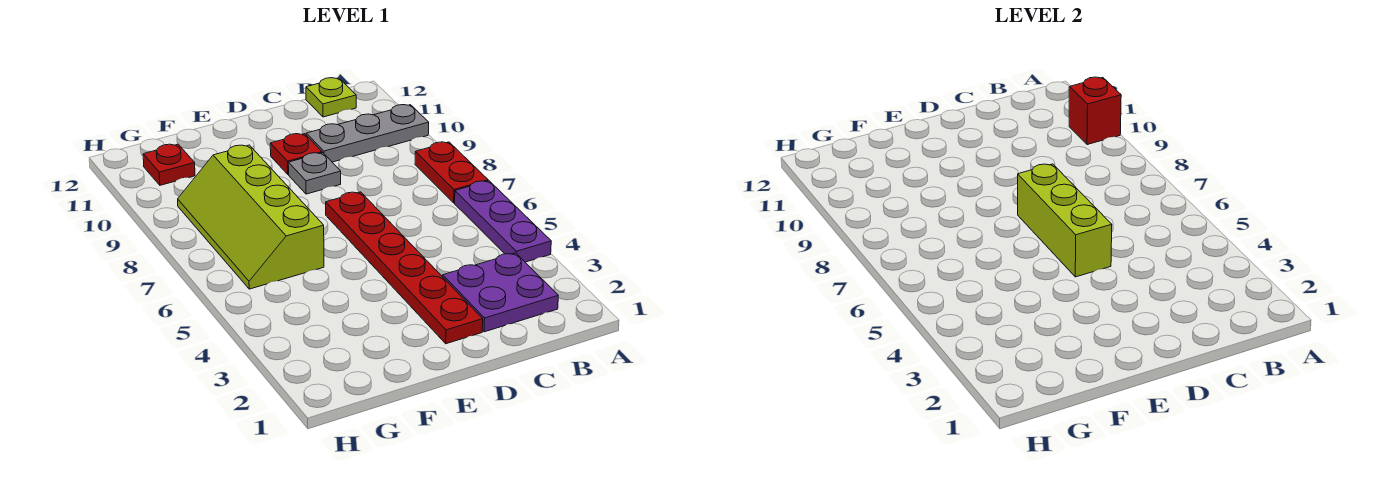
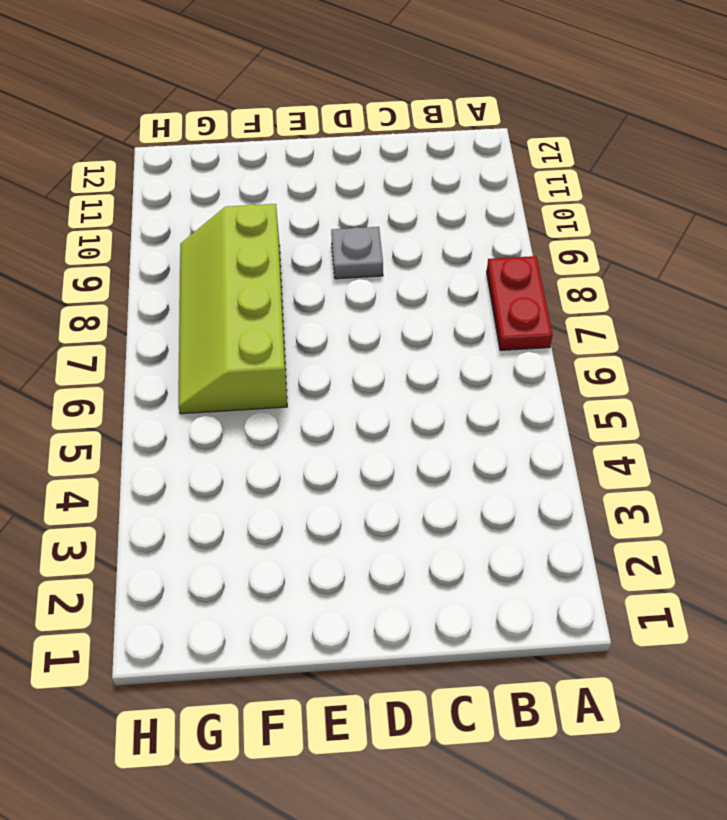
none -> purple 1x3 plate [455,181,551,262]
none -> grey 1x3 plate [306,105,429,162]
none -> purple 2x2 plate [443,253,558,332]

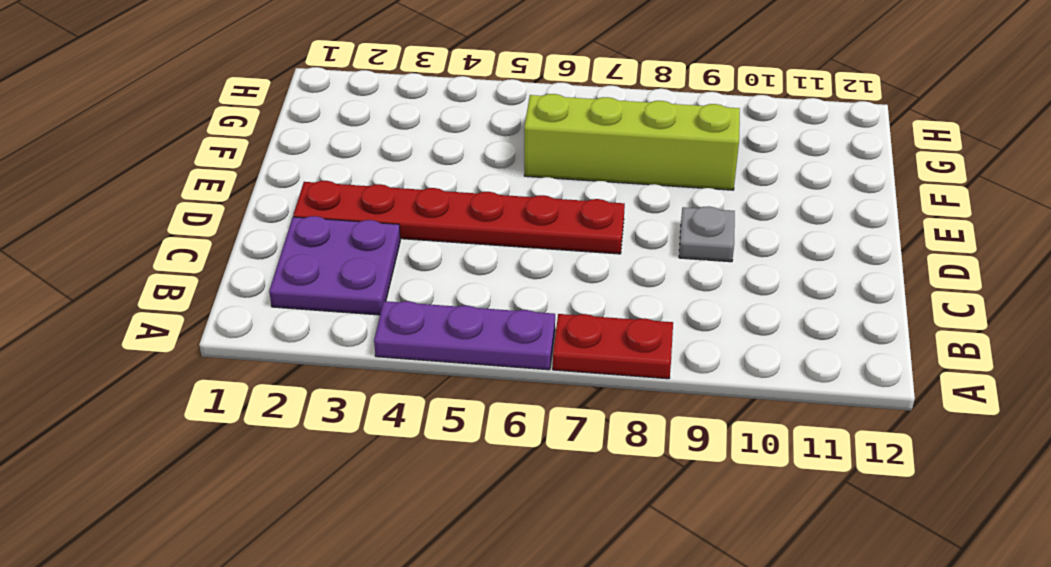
none -> grey 1x3 plate [306,105,429,162]
none -> lime 1x1 plate [306,78,356,117]
none -> red 1x1 plate [270,134,322,174]

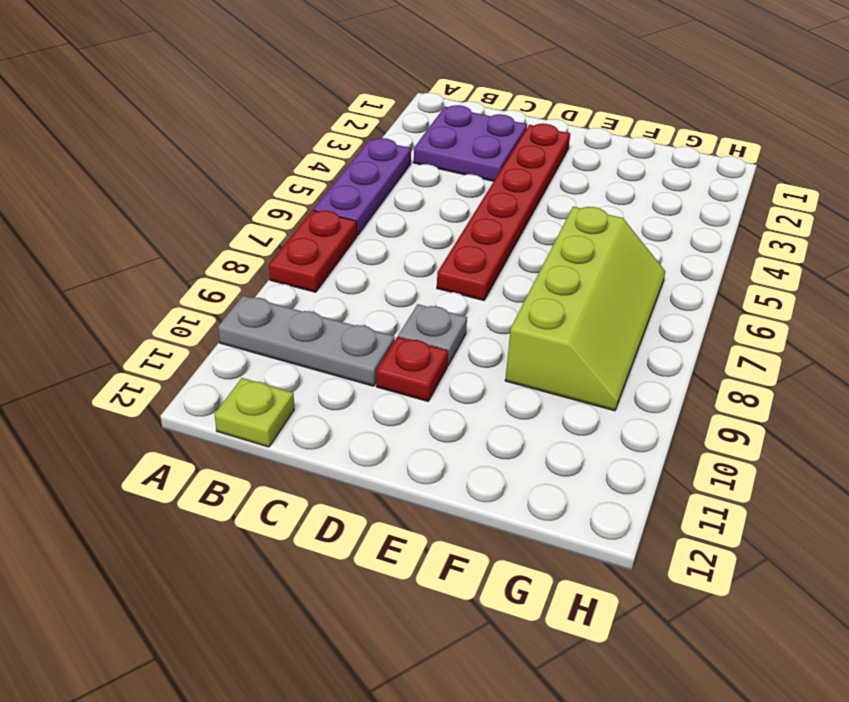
none -> red 1x1 plate [143,144,195,185]
none -> red 1x1 brick [1069,77,1121,145]
none -> lime 1x3 brick [1018,164,1112,277]

